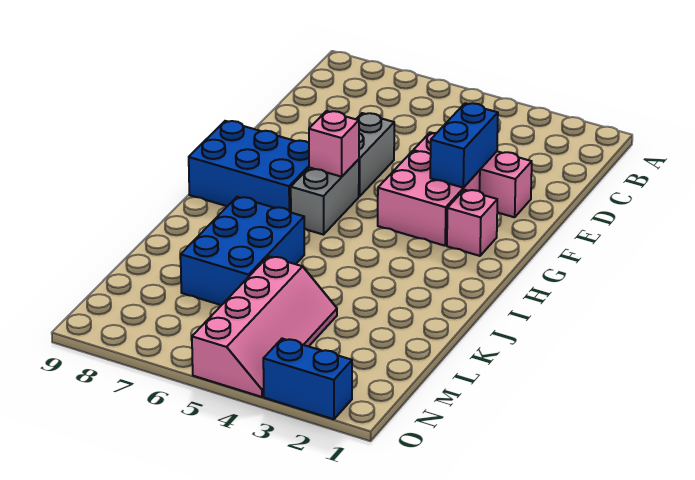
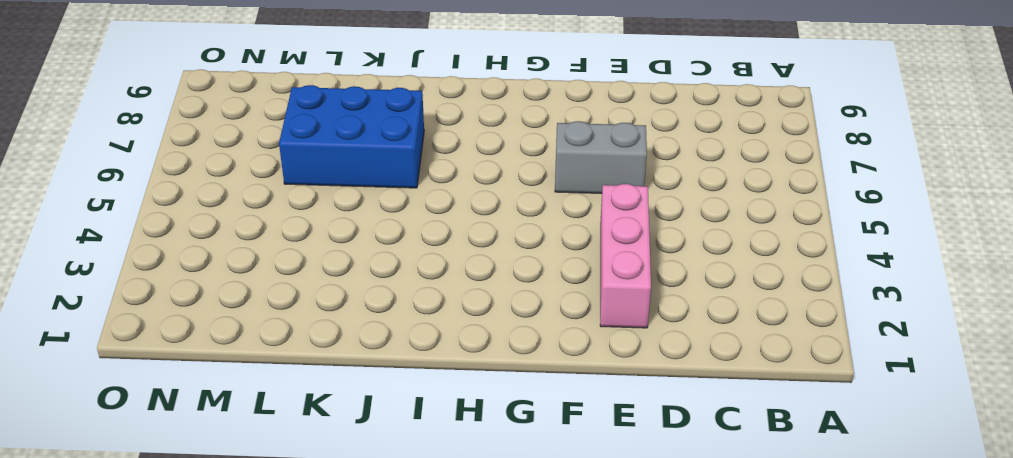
none -> pink 2x2 brick [378,151,480,246]
none -> pink 1x1 brick [447,190,497,256]

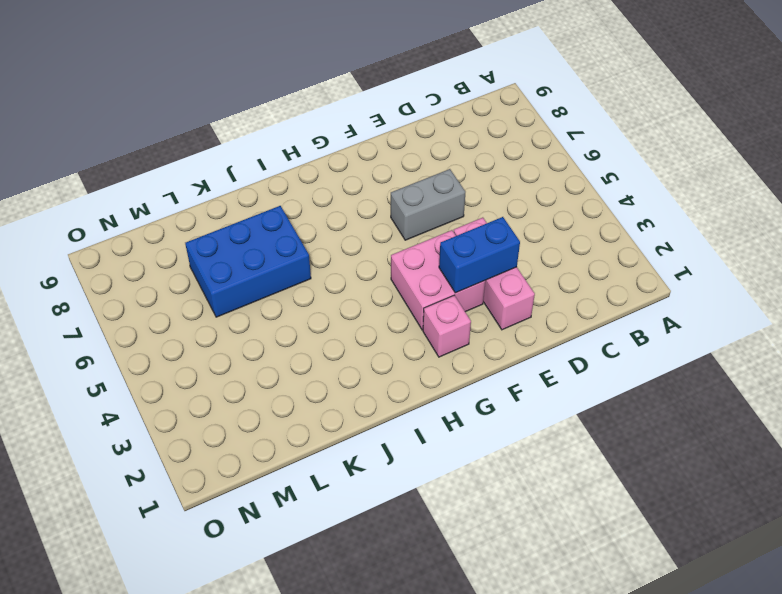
none -> grey 1x2 brick [291,159,359,235]
none -> blue 2x3 brick [189,121,309,212]

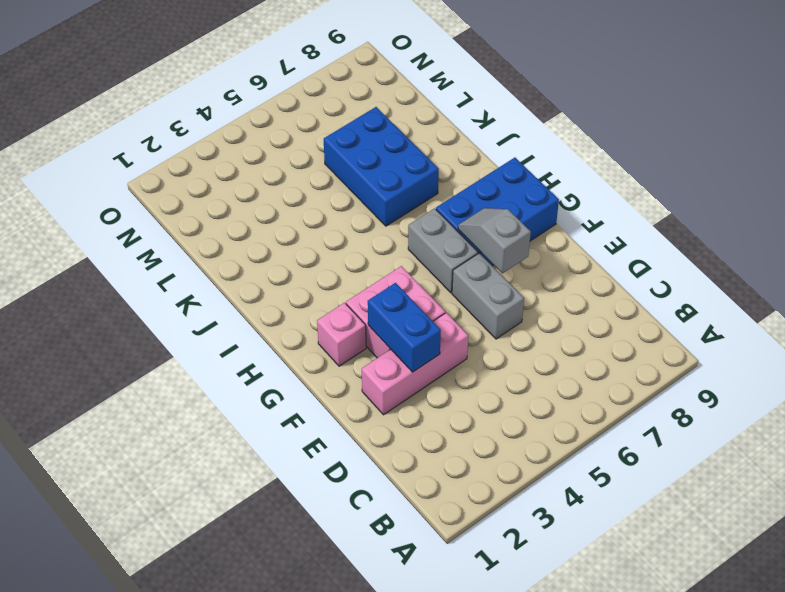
grey 1x2 slope [458,208,531,273] -> none
none -> pink 2x4 slope [192,256,337,397]
none -> blue 1x2 brick [263,339,352,419]

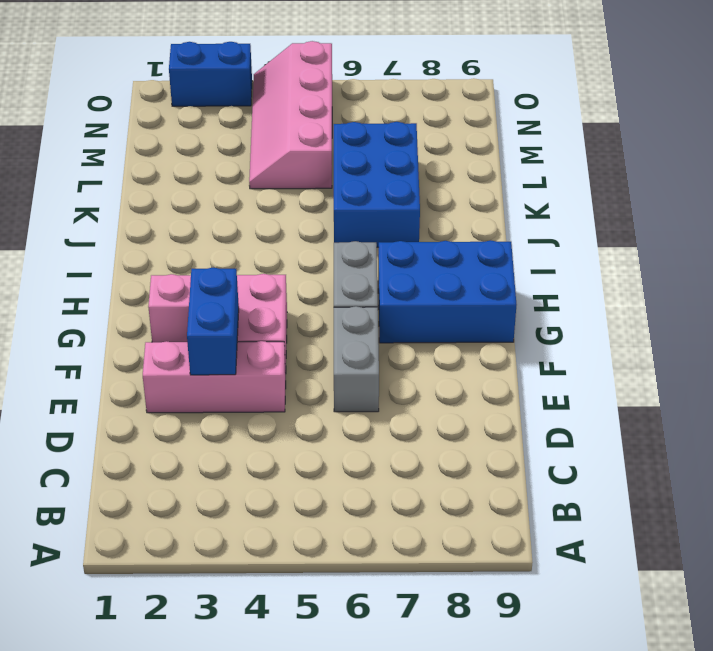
none -> pink 1x1 brick [309,111,359,177]

